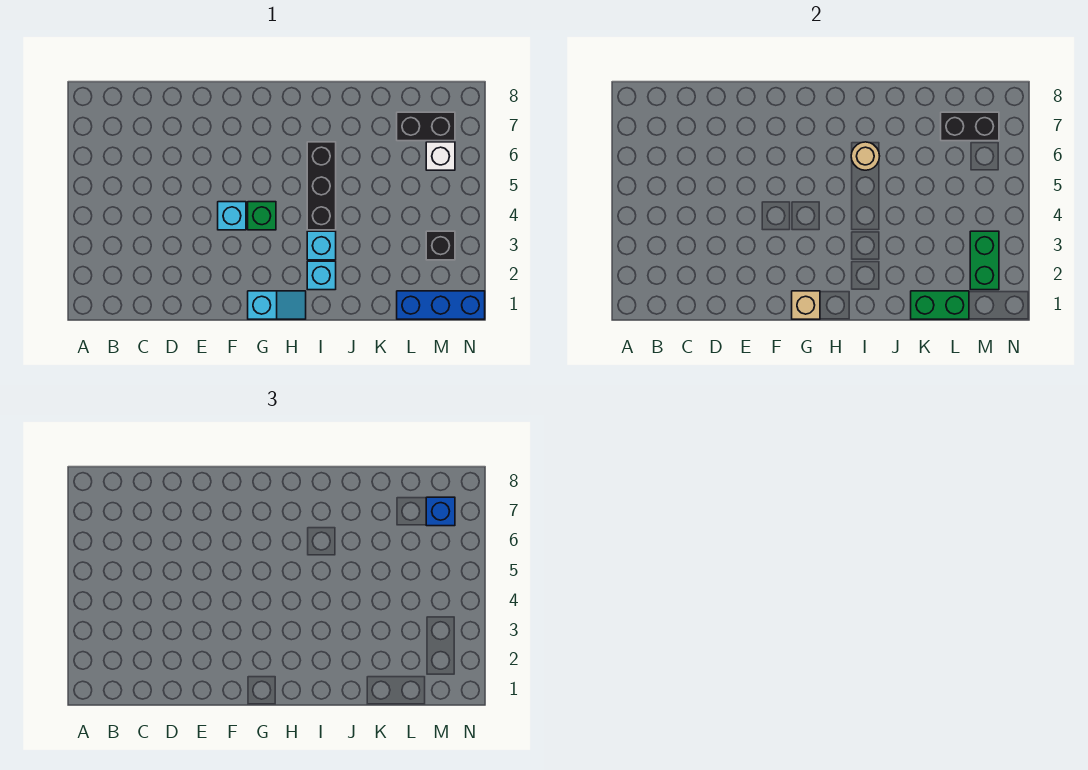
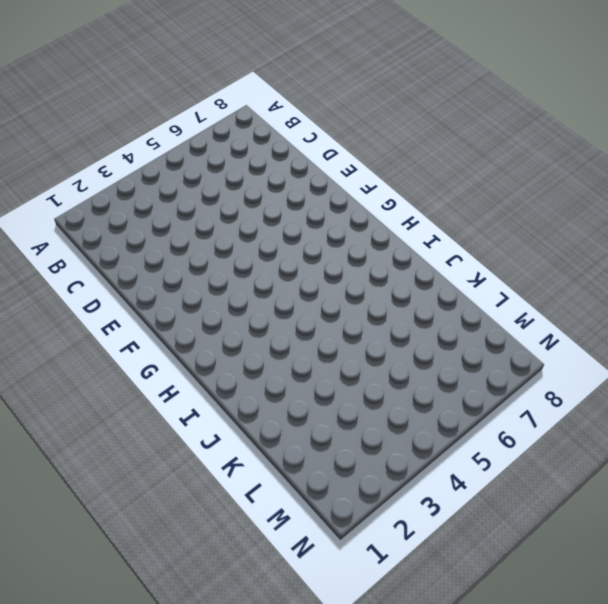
none -> cyan 1x1 brick [218,202,246,230]
none -> cyan 1x2 slope [248,291,306,319]
none -> green 1x1 brick [248,202,276,230]

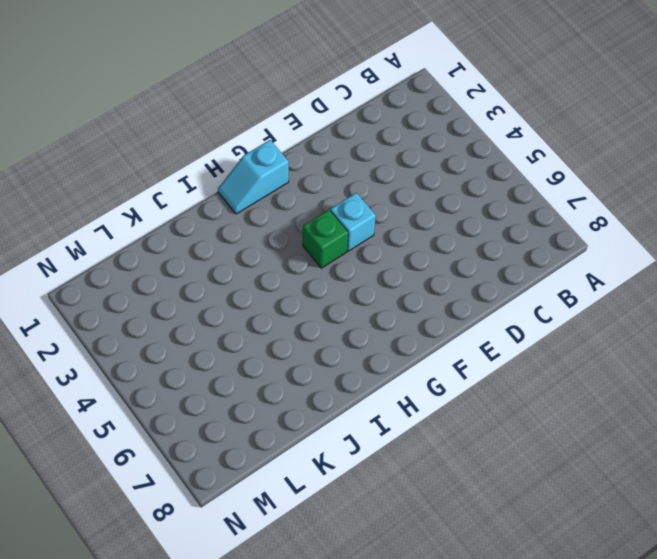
none -> cyan 1x1 brick [307,261,336,290]
none -> cyan 1x1 brick [307,231,336,260]
none -> black 1x3 brick [307,142,336,230]

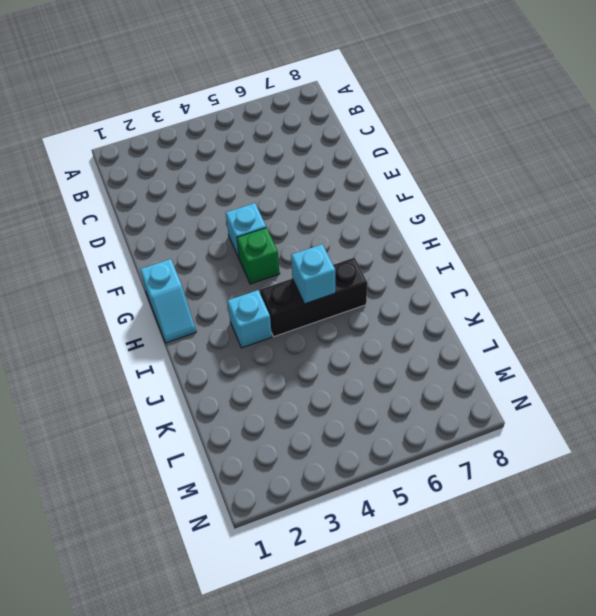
cyan 1x1 brick [291,244,335,304] -> cyan 1x1 brick moved to [307,261,336,290]
none -> blue 1x3 brick [397,291,485,319]
none -> black 1x2 brick [397,112,455,141]
none -> black 1x1 brick [426,231,455,260]

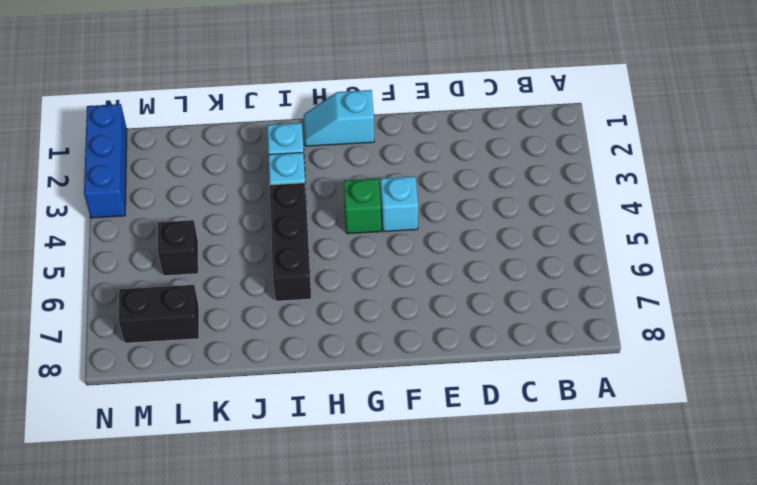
black 1x1 brick [158,220,199,276] -> black 1x1 brick moved to [426,231,455,260]
blue 1x3 brick [84,104,127,218] -> blue 1x3 brick turned to [397,291,485,319]
none -> white 1x1 brick [426,142,455,170]
none -> tan 1x1 brick [792,291,820,319]
none -> tan 1x1 round brick [851,142,880,170]

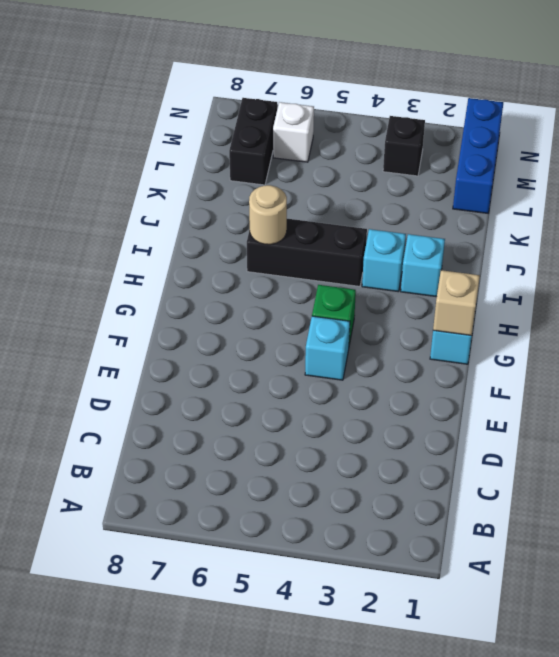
none -> green 1x2 brick [911,291,969,319]
none -> black 1x2 brick [941,112,999,141]
none -> green 1x2 brick [970,231,999,290]

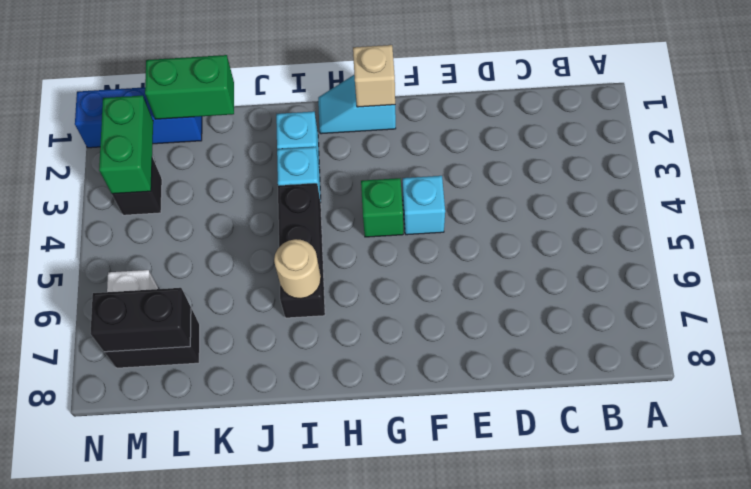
none -> blue 1x1 brick [426,497,455,526]

